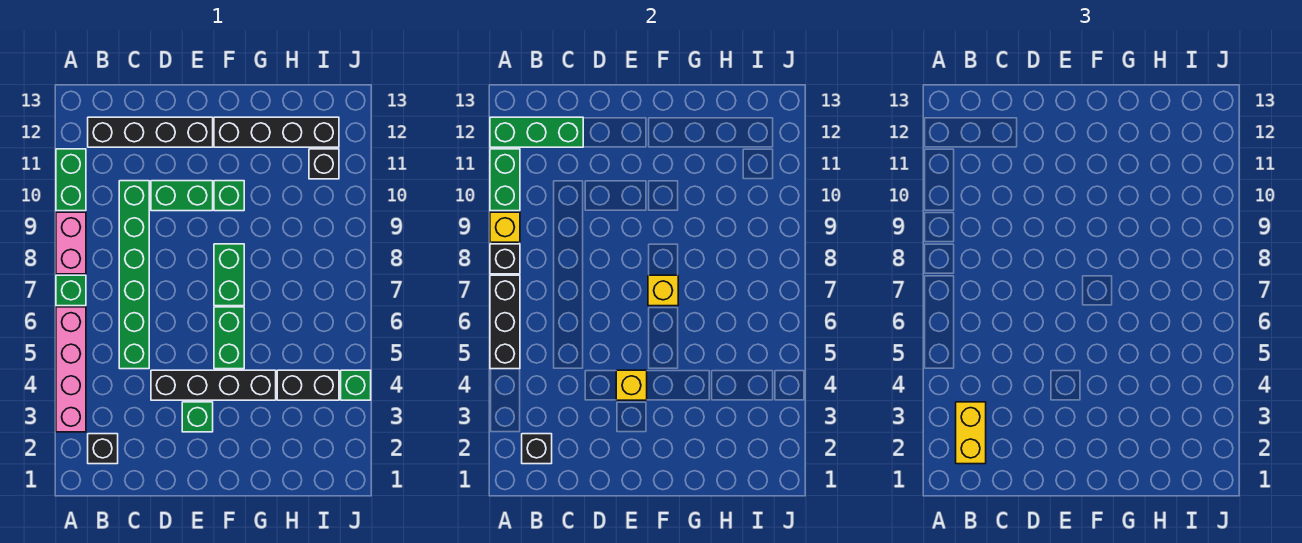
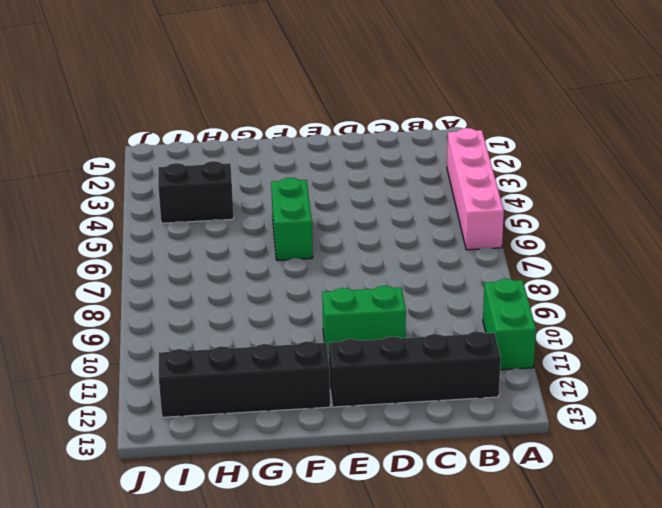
none -> green 1x1 brick [56,275,86,306]
none -> pink 1x2 brick [56,212,86,274]
none -> black 1x1 brick [88,434,118,464]

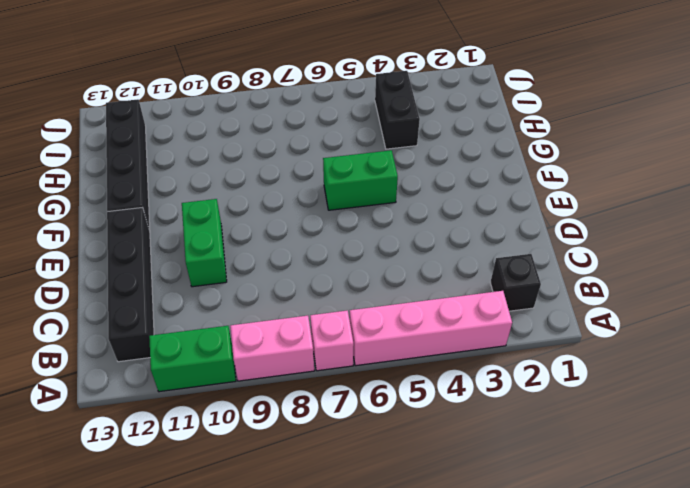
pink 1x1 brick [310,310,354,371] -> green 1x1 brick [56,275,86,306]
none -> green 1x6 brick [119,181,149,369]
none -> black 1x4 brick [151,370,276,400]
none -> green 1x1 brick [182,402,213,432]

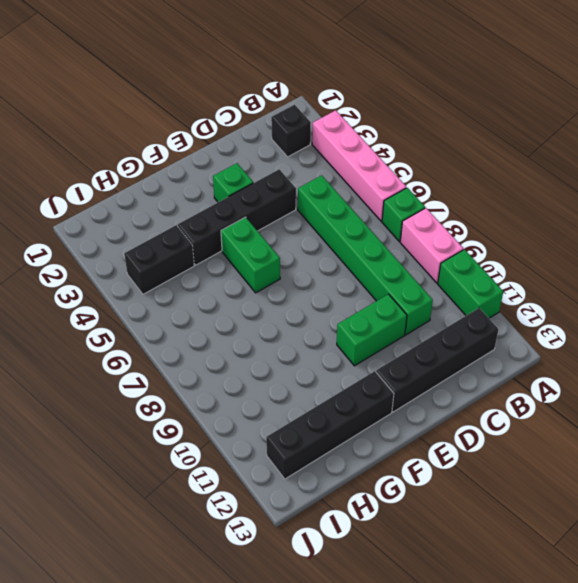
none -> green 1x2 brick [214,244,244,306]
none -> green 1x1 brick [214,181,244,211]
none -> black 1x1 brick [309,149,339,179]

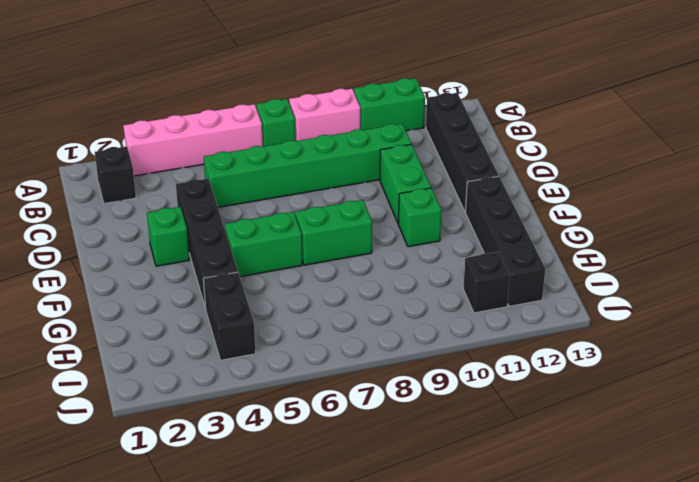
none -> green 1x1 brick [341,370,371,400]
none -> black 1x3 brick [490,275,520,369]
none -> black 1x1 brick [490,244,520,274]

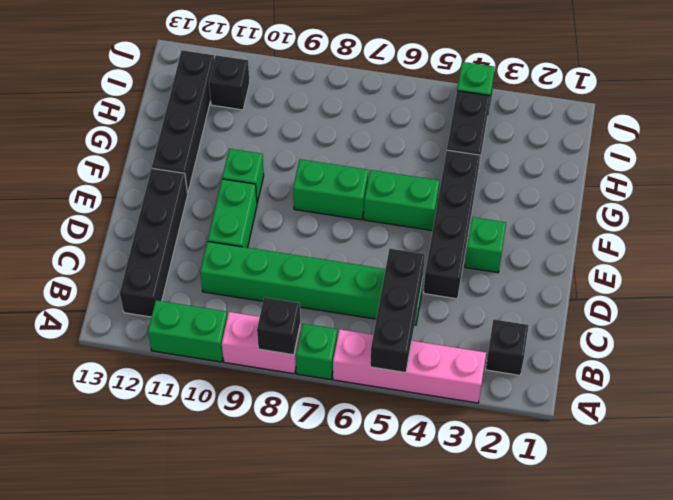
black 1x3 brick [370,249,425,373] -> black 1x3 brick turned to [490,275,520,369]
none -> yellow 1x1 brick [490,212,520,242]
none -> green 1x2 brick [490,149,520,211]
none -> green 1x3 brick [490,117,583,147]

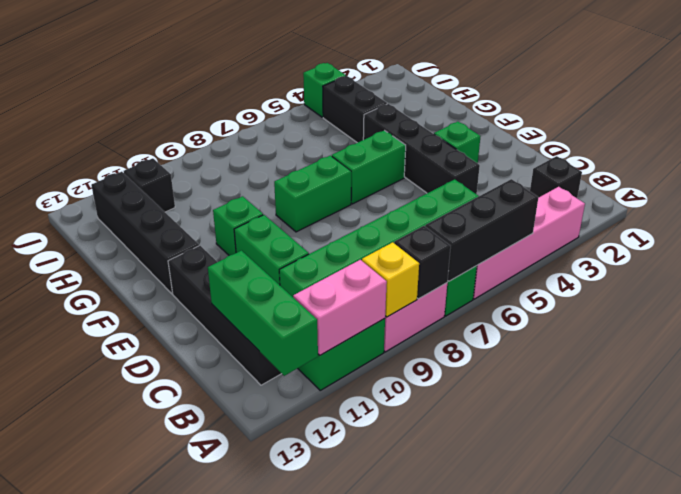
pink 1x2 brick [293,260,387,355] -> green 1x2 brick [490,149,520,211]
none -> black 1x1 brick [522,434,552,464]
none -> yellow 1x1 brick [616,370,647,400]
none -> yellow 1x1 brick [648,275,678,306]

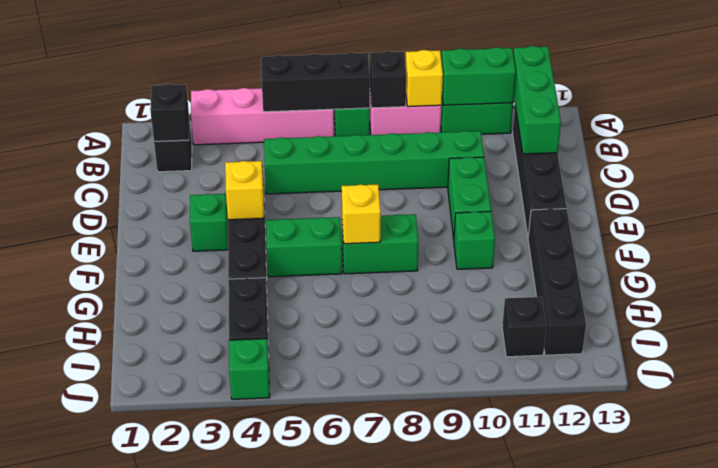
none -> yellow 1x2 brick [956,402,986,464]

